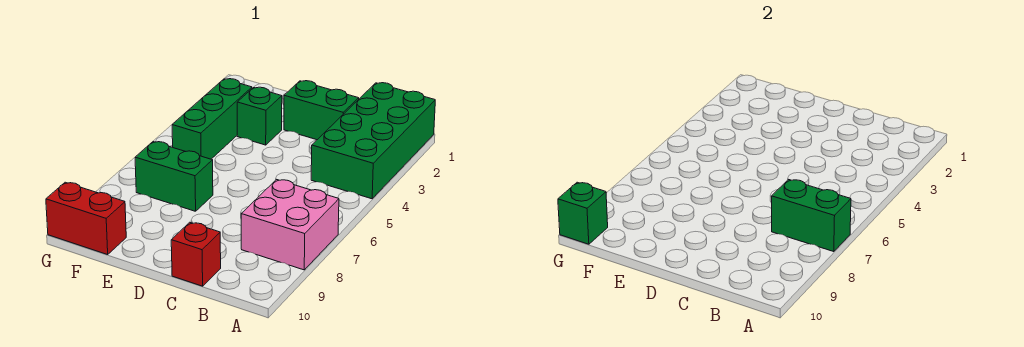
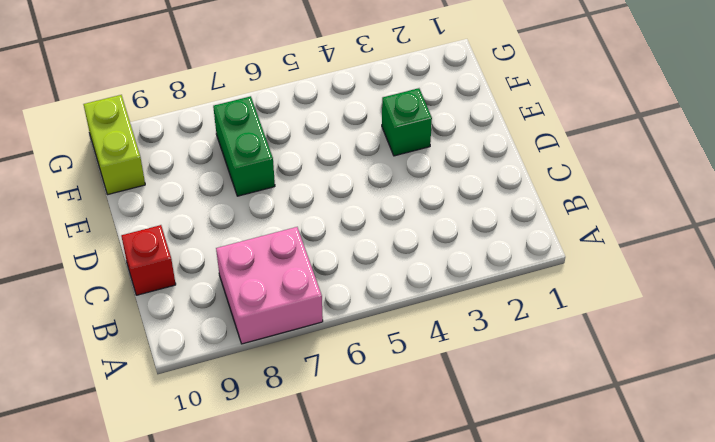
lime 1x2 brick [83,95,145,195] -> red 1x2 brick [46,182,126,255]
none -> green 2x4 brick [311,83,435,199]
none -> green 1x2 brick [284,81,359,140]

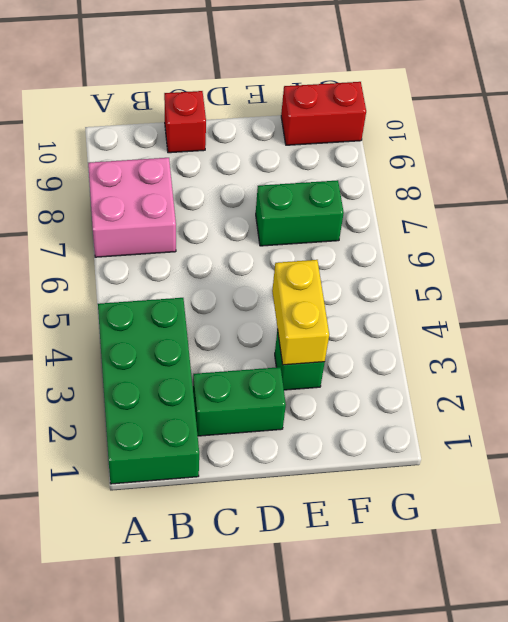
yellow 1x2 brick [272,260,329,365] -> none
none -> green 1x3 brick [172,79,252,159]
none -> green 1x2 brick [772,179,851,252]

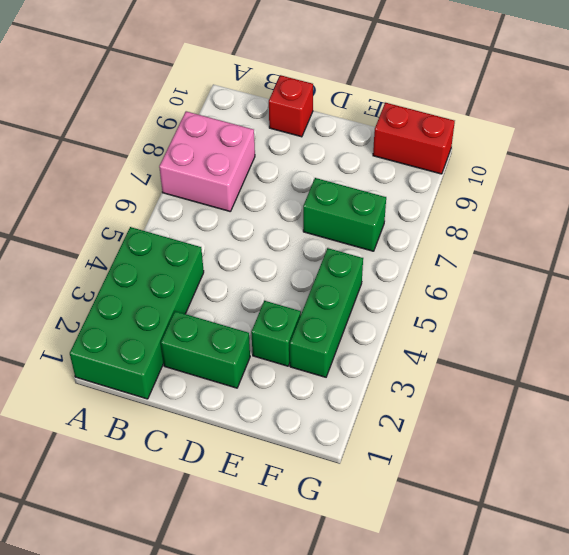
none -> green 1x2 brick [772,179,851,252]
none -> green 1x1 brick [558,182,608,244]

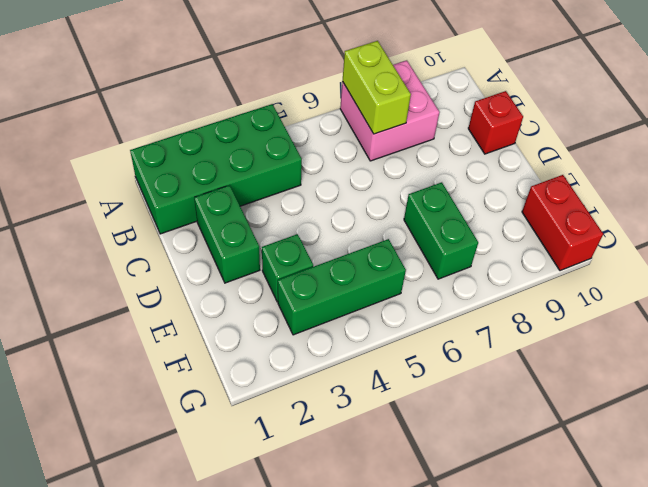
lime 1x2 brick [343,41,411,134] -> green 1x2 brick [772,179,851,252]
none -> green 1x1 brick [558,182,608,244]

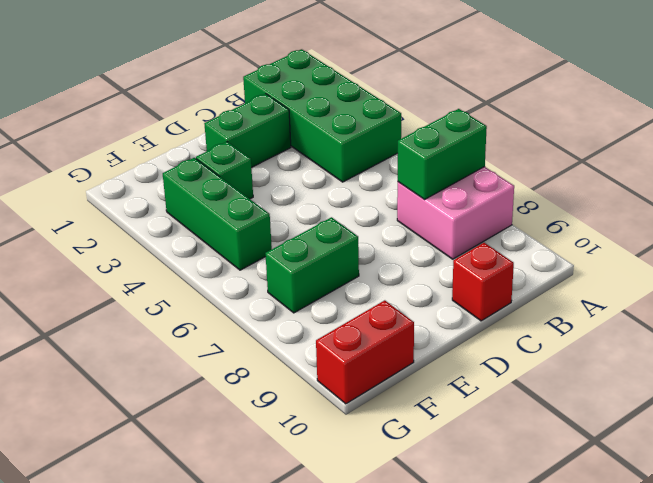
none -> green 1x1 brick [558,182,608,244]

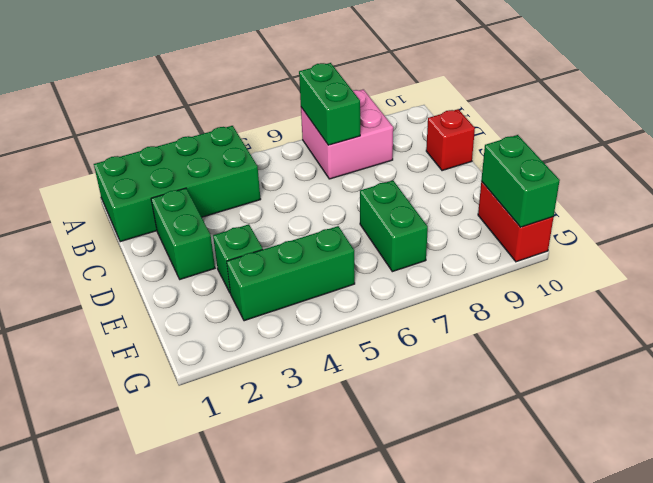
green 1x2 brick [481,135,560,227] -> green 1x1 brick [558,182,608,244]

